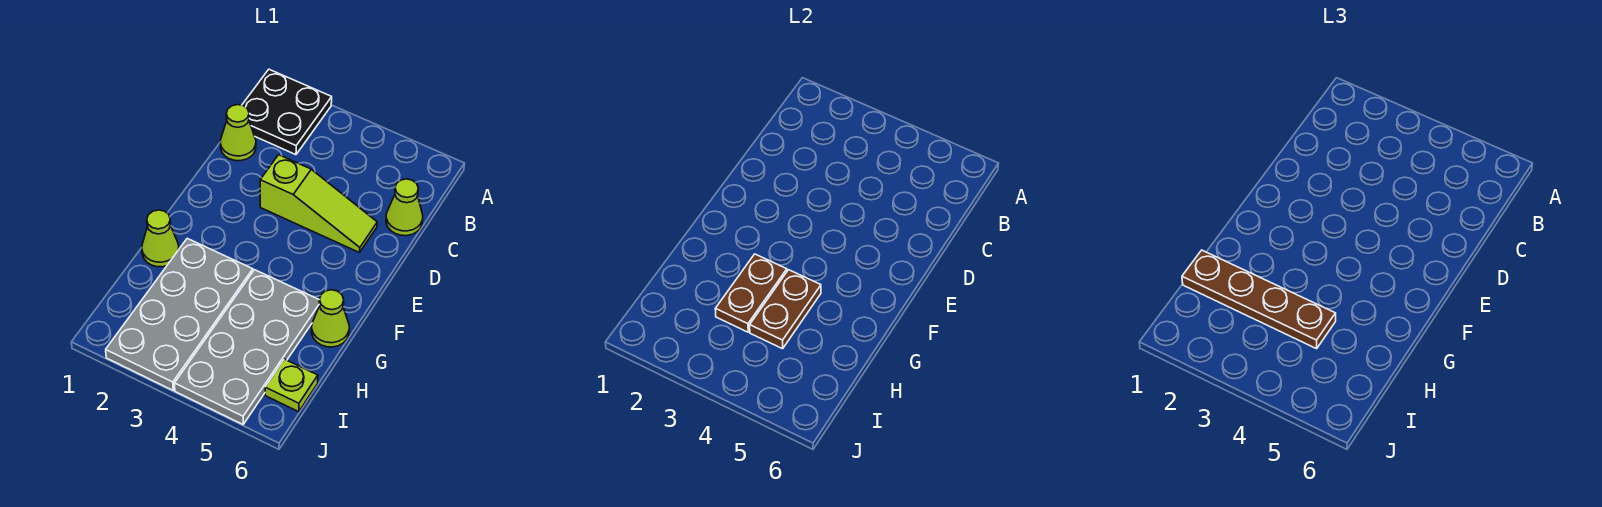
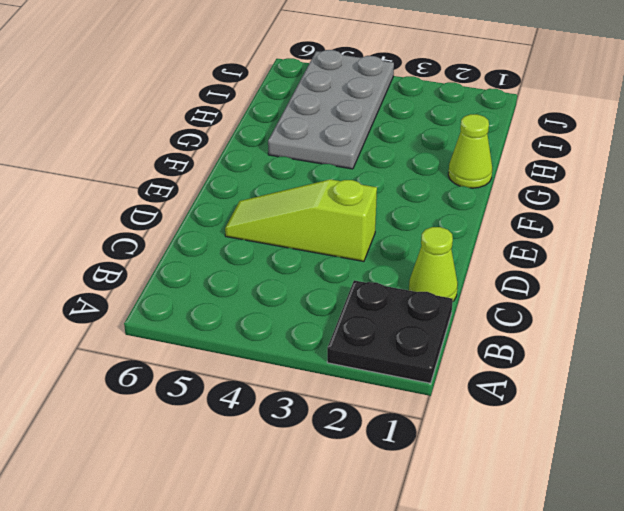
none -> lime 1x1 cone [386,179,423,236]
none -> grey 2x4 plate [106,238,253,390]
none -> lime 1x1 cone [312,290,349,347]

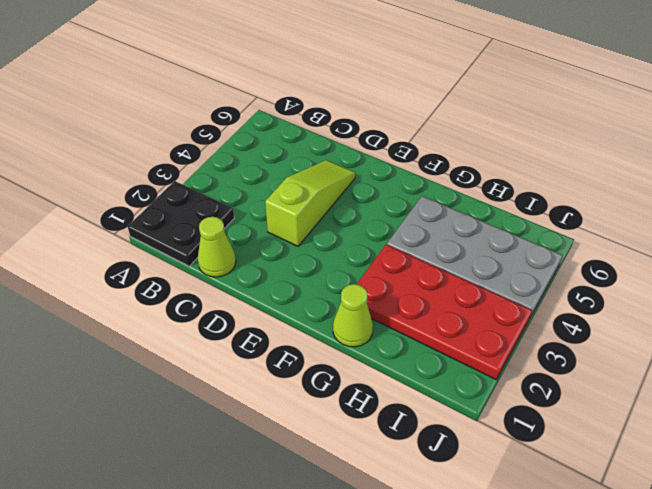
red 2x4 plate [357,245,532,380] -> grey 2x4 plate [106,238,253,390]
none -> lime 1x1 cone [386,179,423,236]
none -> lime 1x1 cone [312,290,349,347]
none -> lime 1x1 plate [265,359,318,412]

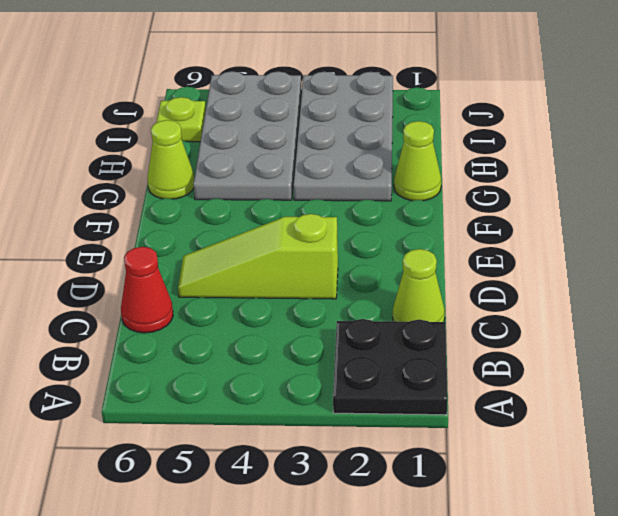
red 1x1 cone [121,247,173,333] -> lime 1x1 cone [386,179,423,236]
none -> brown 1x2 plate [715,254,787,332]
none -> brown 1x2 plate [750,270,821,349]
none -> brown 1x4 plate [1182,250,1336,349]

